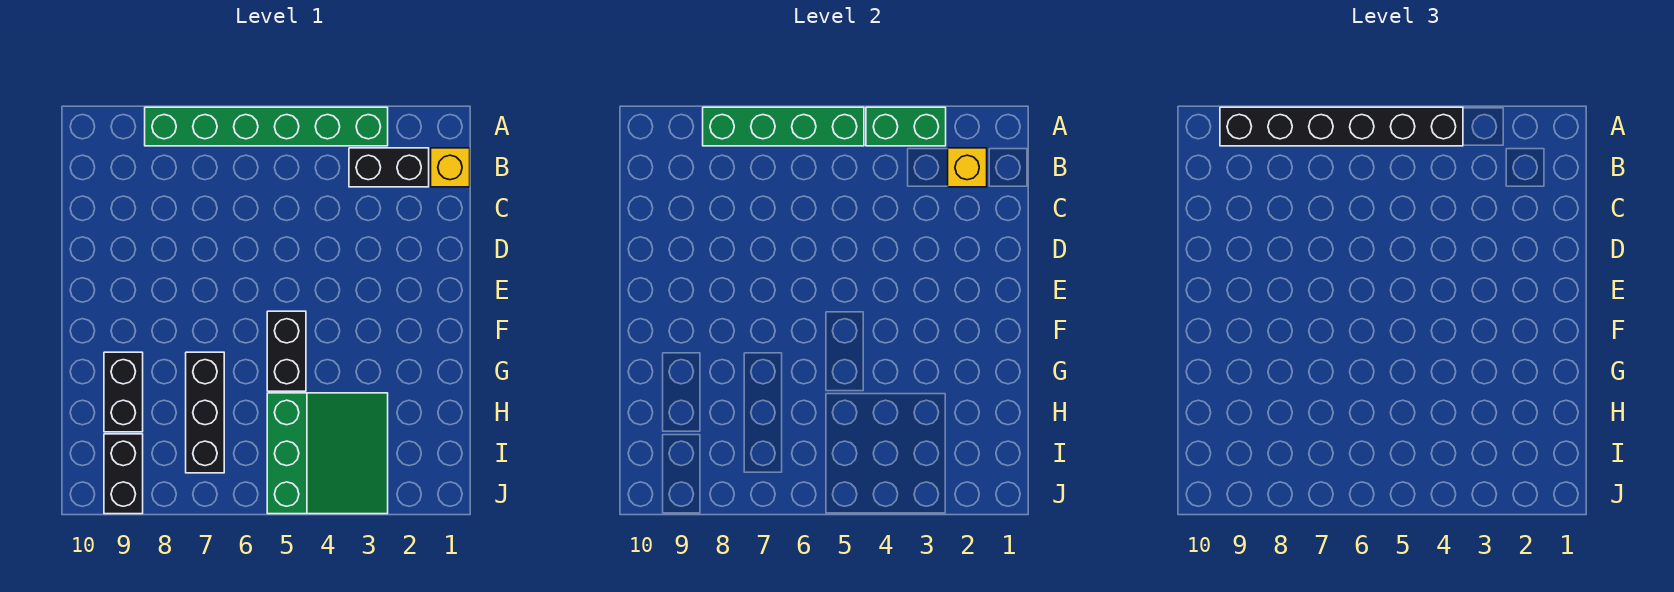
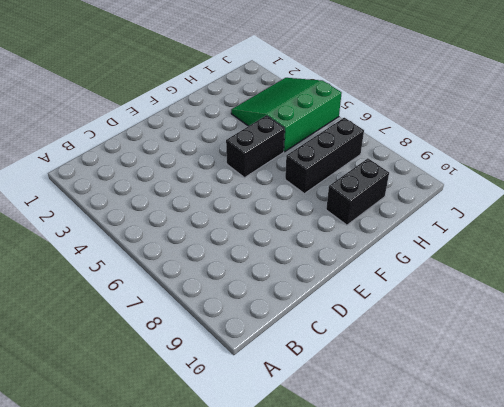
none -> green 1x6 brick [145,107,388,146]
none -> yellow 1x1 brick [431,148,470,187]
none -> black 1x2 brick [349,148,429,187]

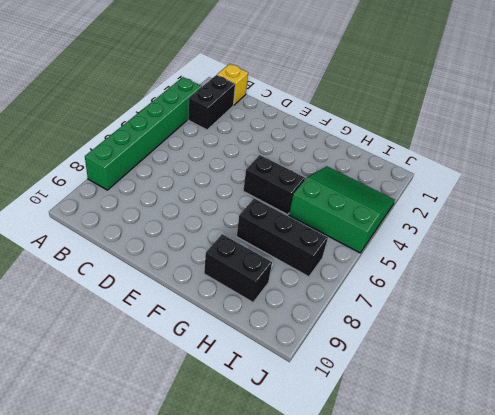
none -> black 1x2 brick [104,434,143,514]
none -> green 1x2 brick [866,107,946,146]
none -> green 1x4 brick [703,107,864,146]

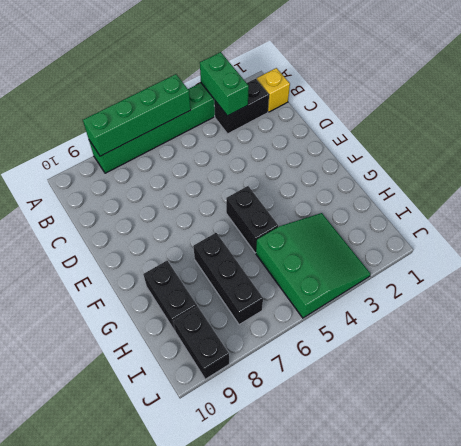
green 1x2 brick [200,52,249,116] -> green 1x2 brick turned to [866,107,946,146]
none -> yellow 1x1 brick [948,148,987,187]
none -> black 1x6 brick [1220,107,1463,146]

